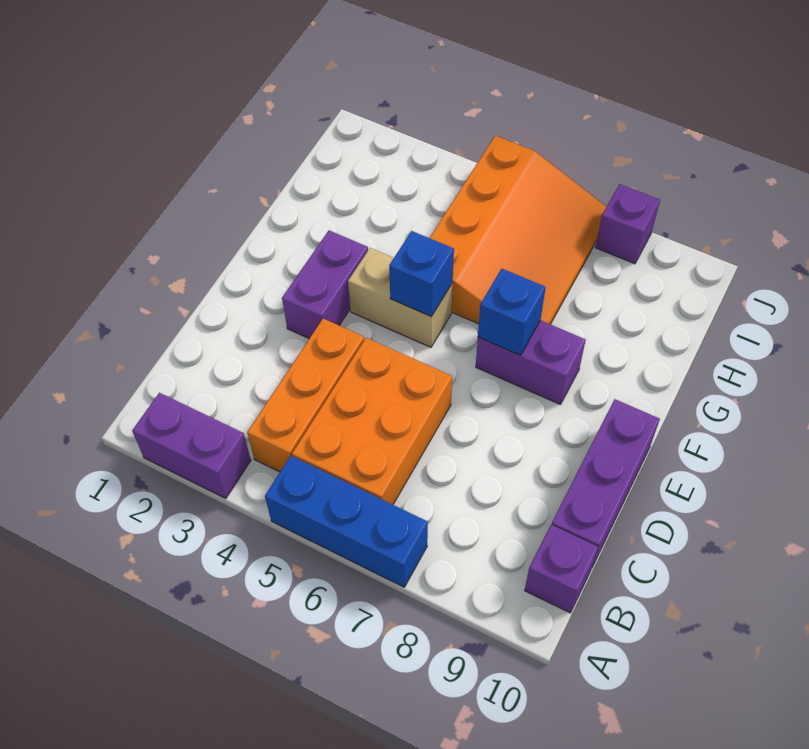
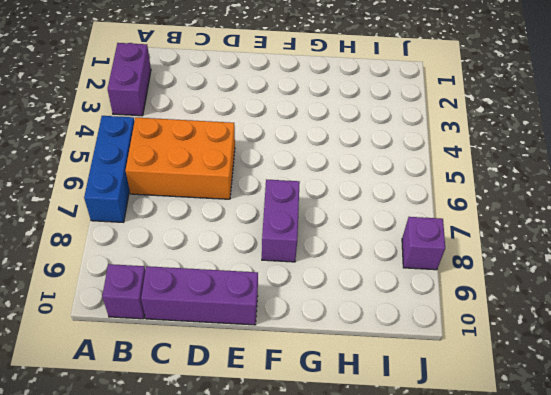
none -> orange 1x3 brick [247,319,364,472]
none -> purple 1x2 brick [282,231,368,338]
none -> tan 1x2 brick [348,248,453,347]

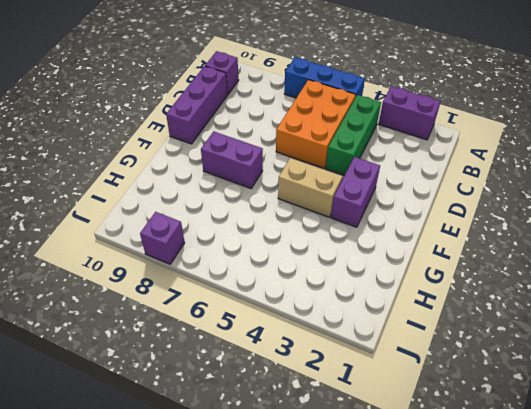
green 1x3 brick [326,95,381,175] -> orange 1x3 brick [247,319,364,472]
none -> orange 3x4 slope [430,136,606,324]
none -> blue 1x1 brick [389,231,454,317]
none -> blue 1x1 brick [478,269,546,355]

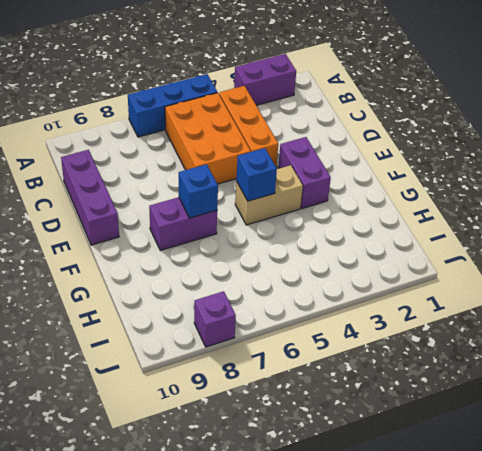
none -> purple 1x1 brick [525,525,598,613]
none -> orange 3x4 slope [430,136,606,324]

